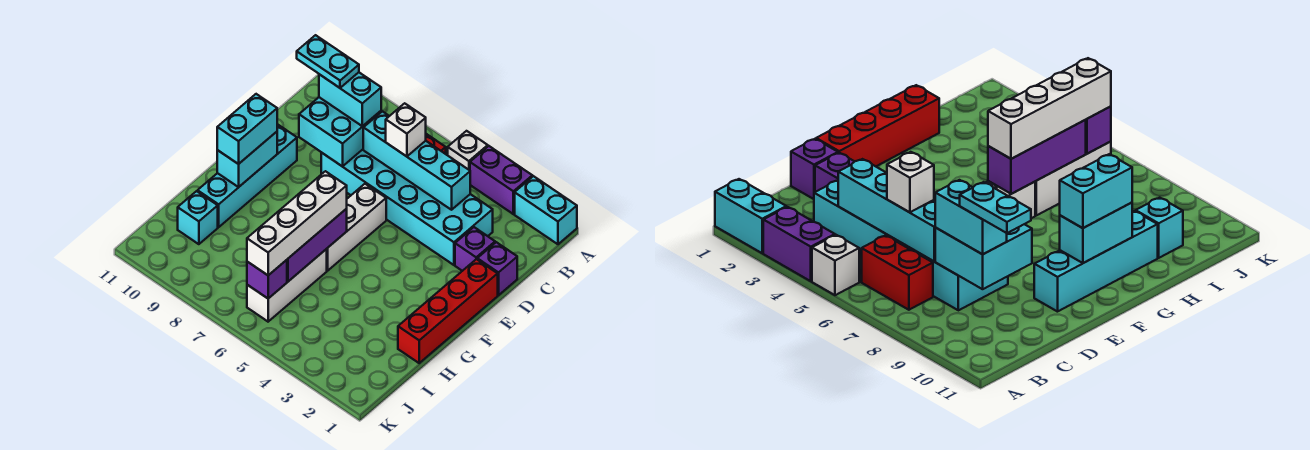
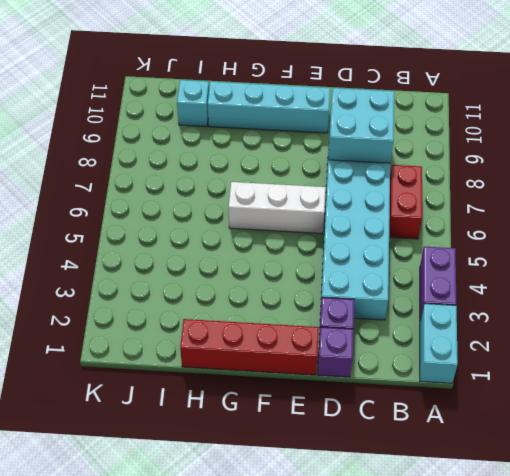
none -> white 1x1 brick [448,131,488,170]
none -> white 1x3 brick [247,249,327,322]
none -> cyan 1x4 brick [363,111,470,210]

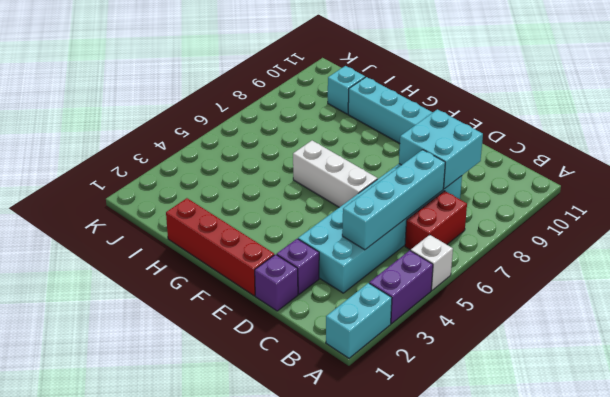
none -> white 1x3 brick [247,249,327,322]
none -> cyan 1x2 brick [217,132,277,187]
none -> purple 1x3 brick [287,209,347,281]

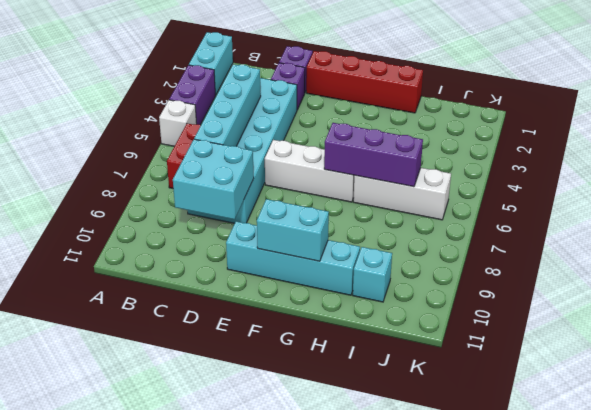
none -> purple 1x1 brick [247,260,287,298]
none -> white 1x1 brick [386,103,426,156]
none -> cyan 1x2 brick [319,72,381,126]

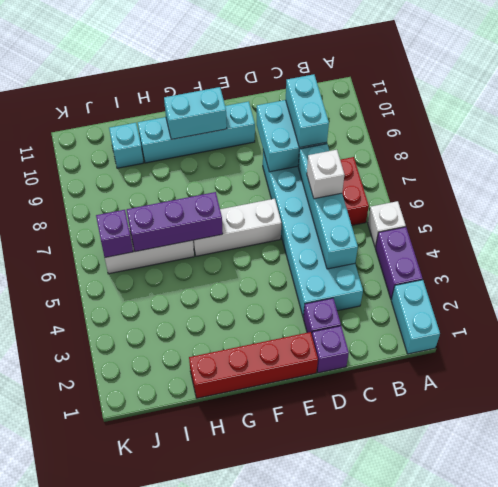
none -> cyan 1x2 brick [217,94,277,164]
none -> white 1x4 brick [247,171,347,275]
none -> cyan 1x2 plate [297,35,359,88]

